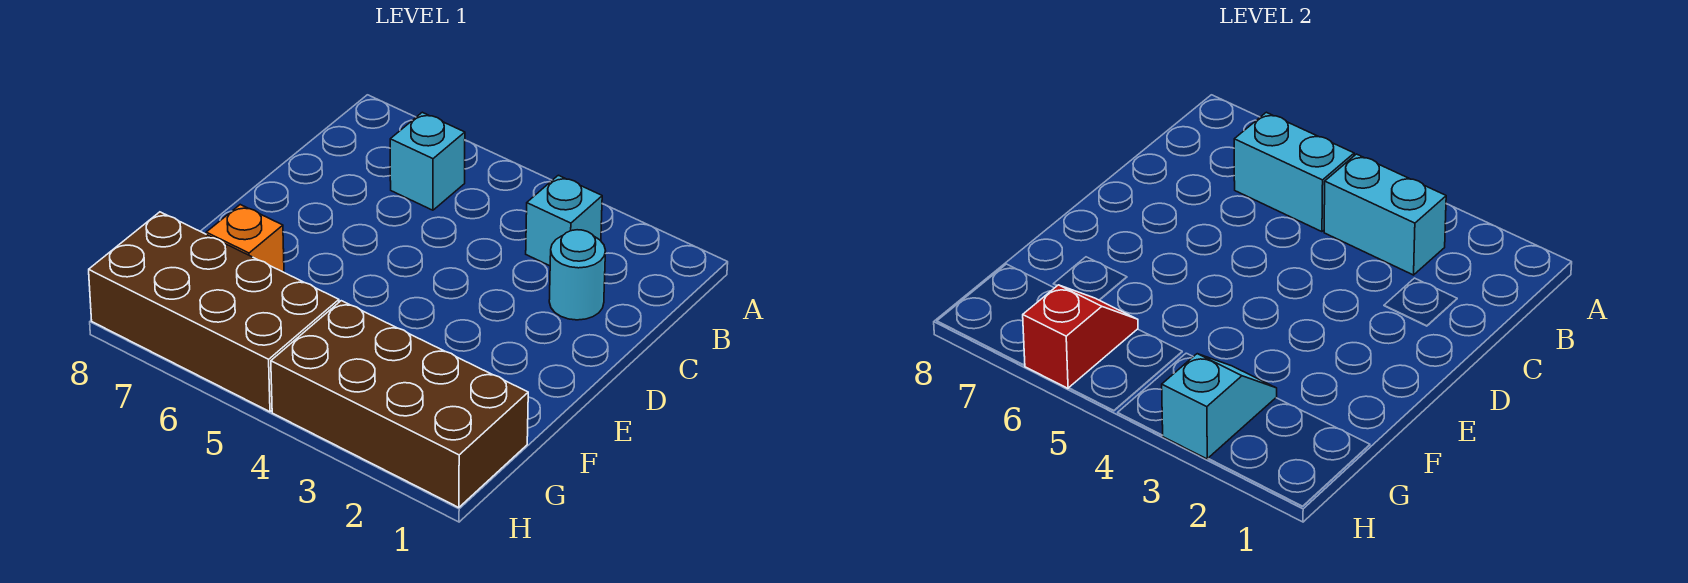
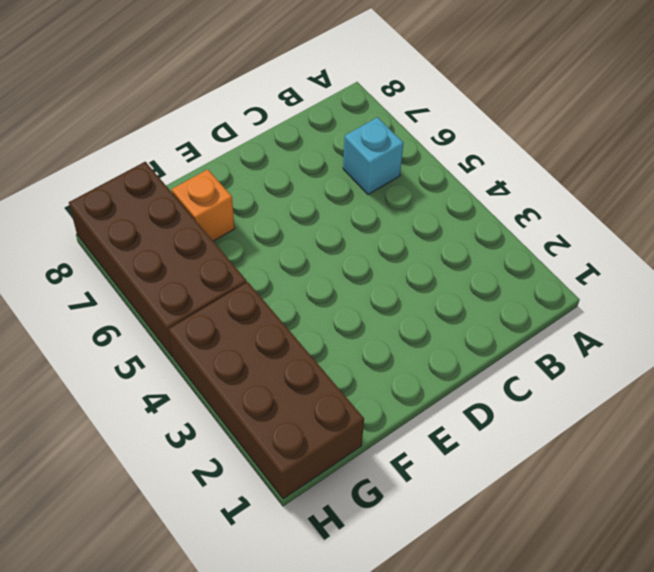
none -> cyan 1x1 brick [526,175,602,266]
none -> cyan 1x1 round brick [549,230,606,320]

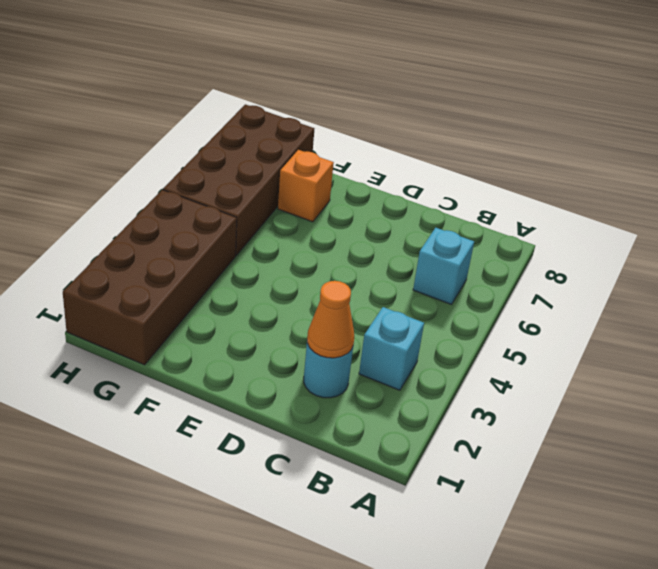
orange 1x1 cone [307,281,354,358] -> none
none -> cyan 1x2 brick [1324,154,1446,275]
none -> cyan 1x2 brick [1234,112,1354,232]

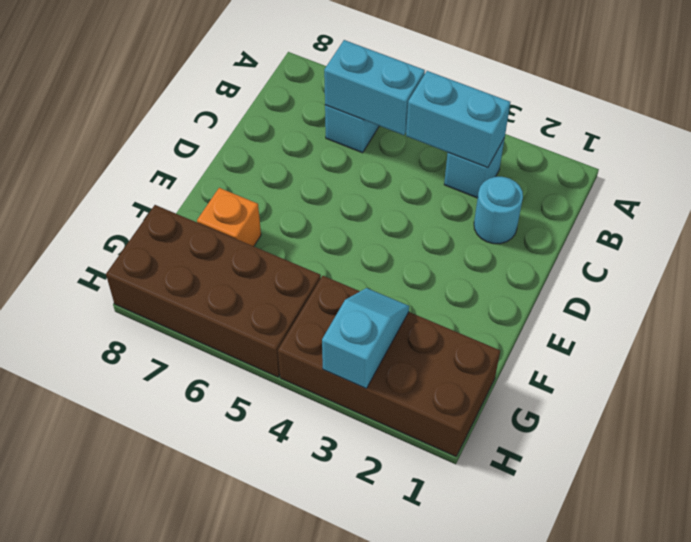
none -> red 1x2 slope [1023,285,1138,388]

